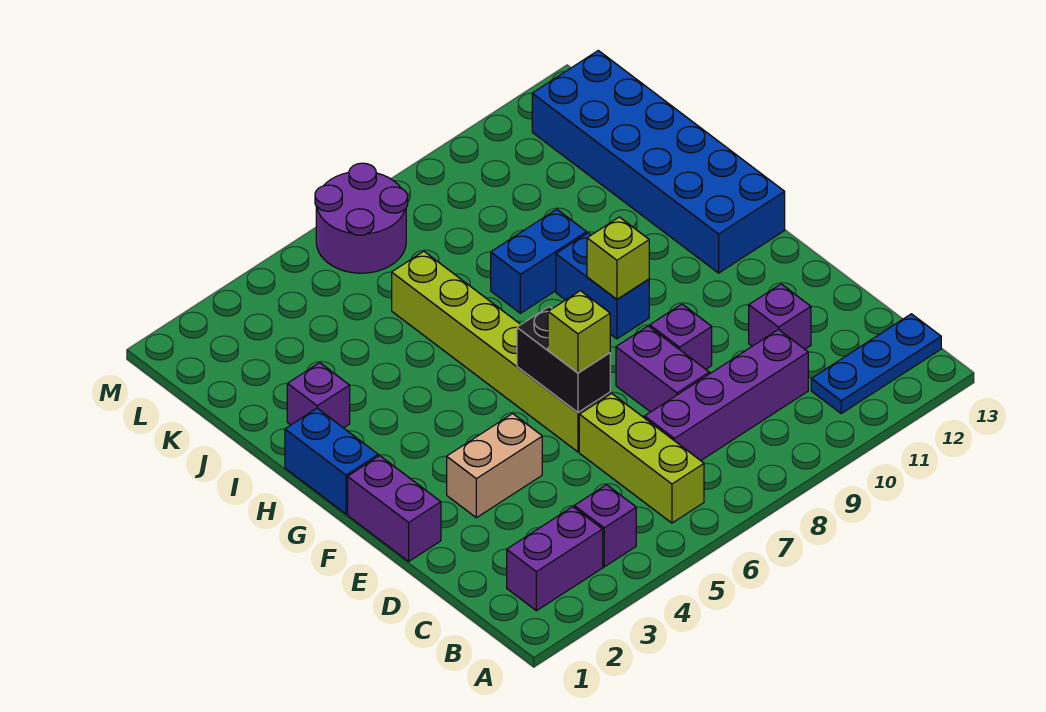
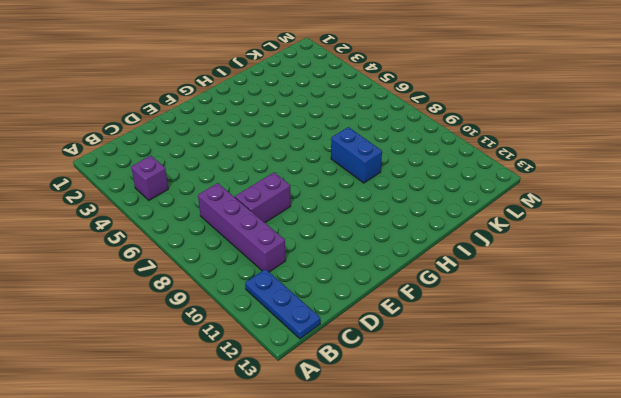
none -> purple 1x2 brick [507,507,603,611]
none -> lime 1x3 brick [579,393,704,523]
none -> purple 1x1 brick [749,284,811,349]

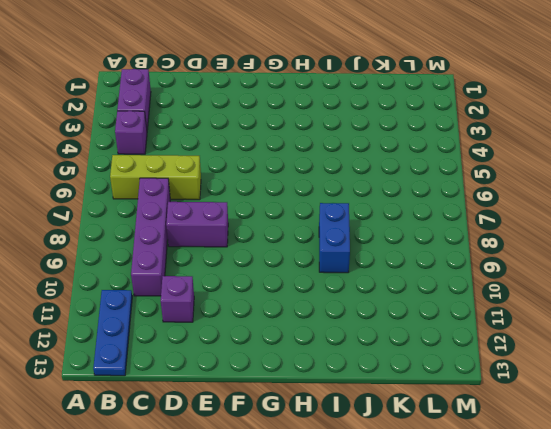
none -> purple 1x2 brick [348,456,441,561]
none -> tan 1x2 brick [447,414,542,518]
none -> lime 1x6 brick [392,251,610,452]

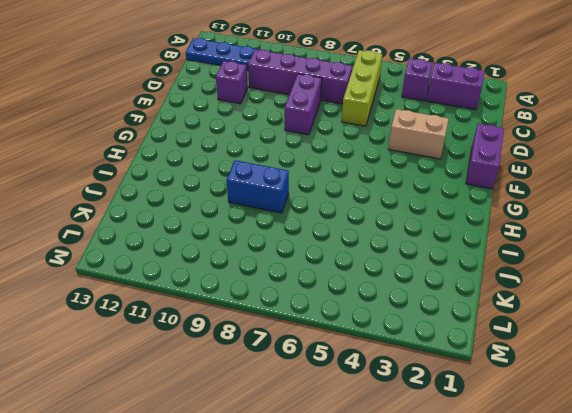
none -> lime 1x6 brick [392,251,610,452]
none -> purple 1x1 brick [650,304,712,369]
none -> blue 1x2 brick [285,408,378,514]

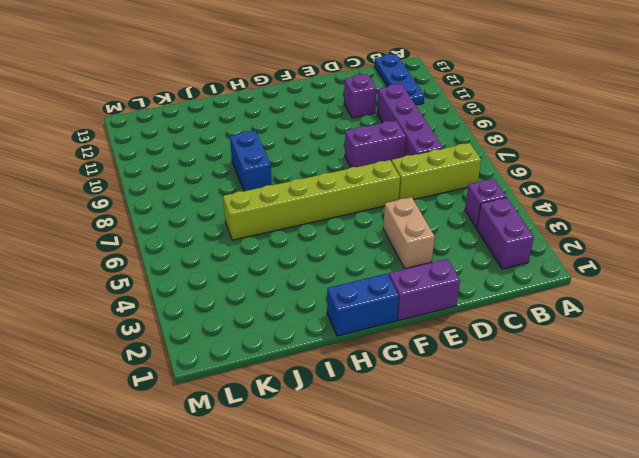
none -> purple 1x1 brick [650,304,712,369]
none -> blue 1x2 brick [556,233,649,339]
none -> blue 2x6 brick [532,51,785,273]

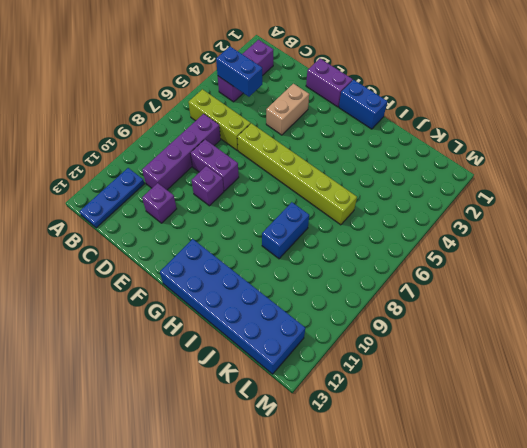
blue 1x2 brick [216,47,262,97] -> blue 1x2 brick moved to [556,233,649,339]
none -> purple 1x1 brick [287,363,350,428]
none -> purple 2x2 round brick [315,163,408,273]
none -> black 1x2 brick [517,307,610,412]

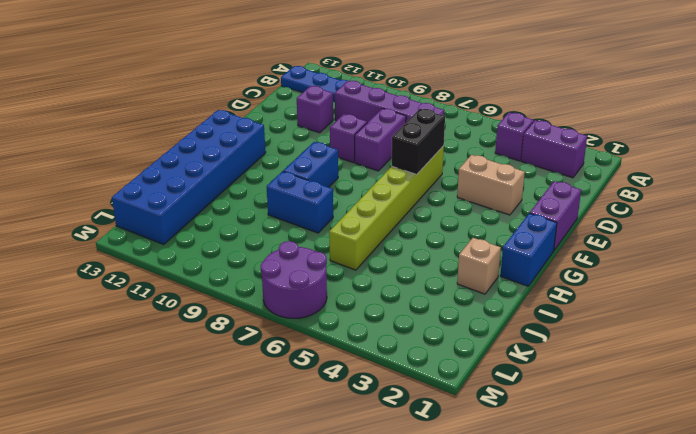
tan 1x1 brick [457,238,501,294] -> purple 1x1 brick [287,363,350,428]
none -> lime 1x3 brick [579,393,704,523]
none -> lime 1x1 brick [587,217,649,299]
none -> lime 1x1 brick [548,291,610,373]

